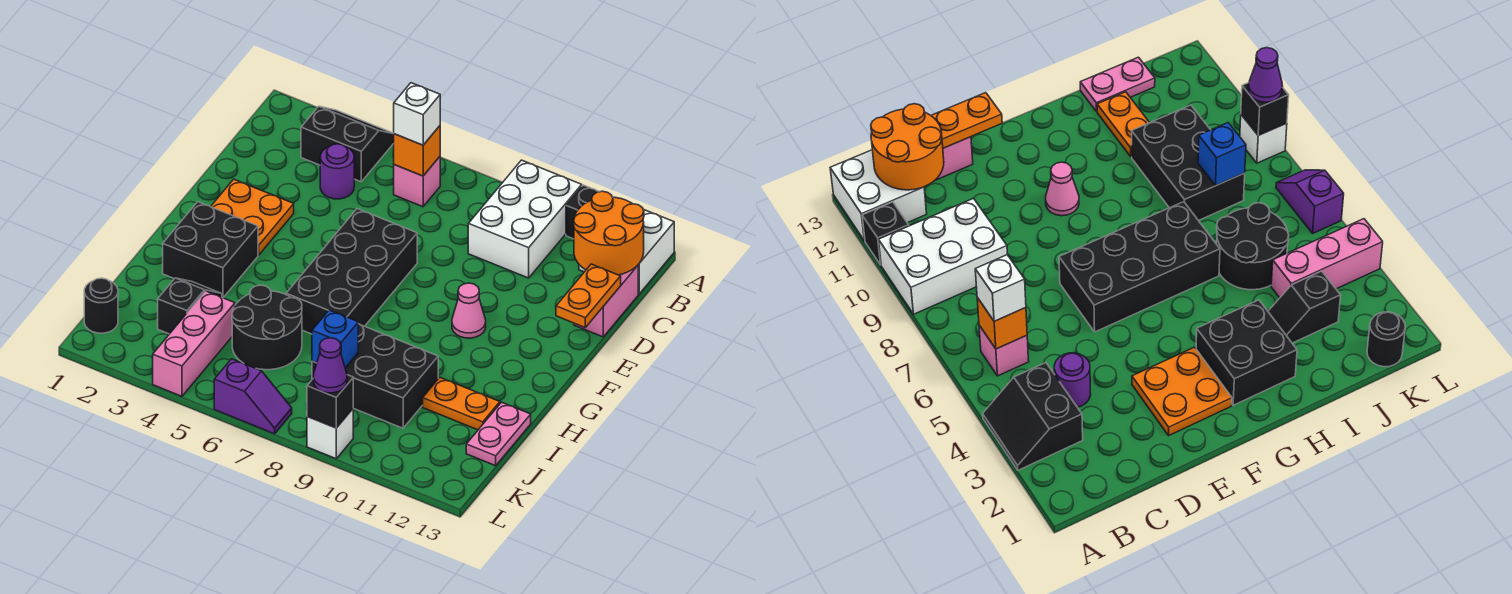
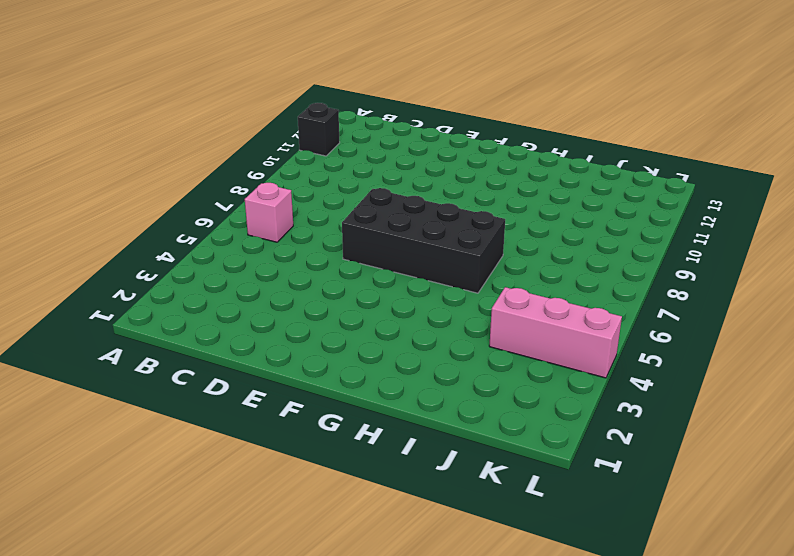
none -> black 2x2 slope [301,106,394,182]
none -> white 2x3 brick [468,160,582,278]
none -> white 2x2 brick [579,209,674,294]

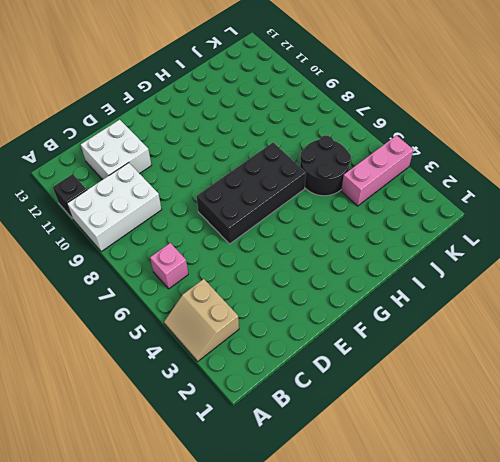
tan 2x2 slope [164,279,239,362] -> black 2x2 slope [301,106,394,182]
white 2x2 brick [80,119,152,180] -> white 2x2 brick moved to [579,209,674,294]
none -> purple 1x1 round brick [320,144,354,199]
none -> pink 1x2 brick [574,265,638,337]
none -> orange 2x2 plate [211,179,294,255]

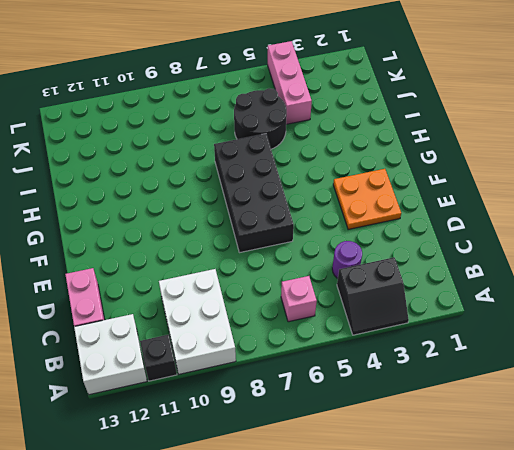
none -> pink 1x1 cone [452,283,486,338]
none -> black 2x2 brick [163,202,258,298]
none -> black 1x2 slope [158,278,222,334]

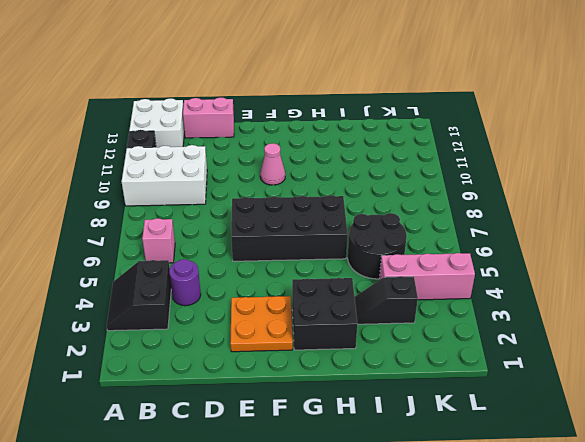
none -> black 2x3 brick [312,324,438,428]
none -> orange 1x2 plate [423,377,500,430]
none -> pink 1x2 plate [466,402,531,466]

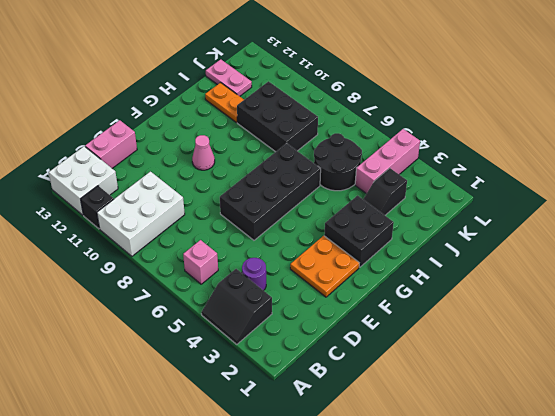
pink 1x2 plate [206,59,252,96] -> pink 1x2 plate turned to [466,402,531,466]
none -> black 1x1 round brick [84,278,118,333]
none -> purple 1x2 slope [214,359,292,434]
none -> white 1x1 brick [307,409,353,459]

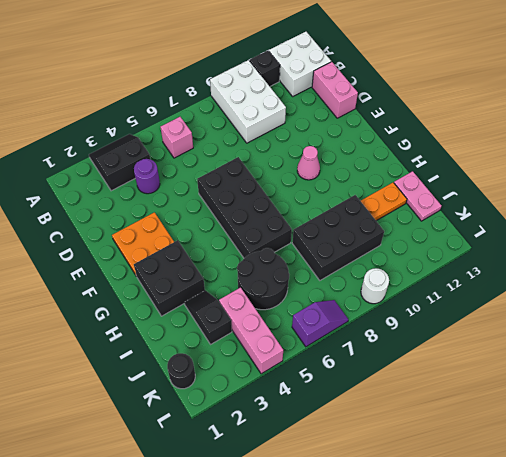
white 1x1 round brick [361,268,389,304] -> white 1x1 brick [307,409,353,459]
none -> orange 1x1 brick [394,126,440,176]
none -> orange 2x2 round brick [574,191,644,275]
none -> orange 1x2 plate [556,264,621,327]

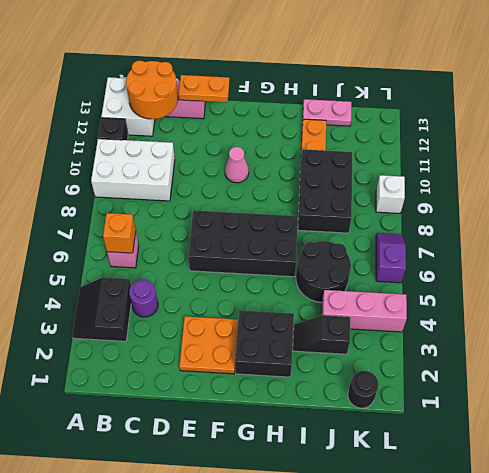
none -> blue 1x1 brick [312,310,358,368]
none -> black 1x1 brick [307,375,353,428]
none -> white 1x1 brick [394,83,440,145]

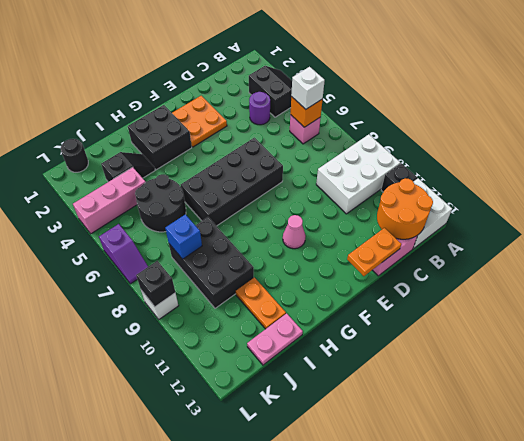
none -> purple 1x1 cone [313,338,347,393]

